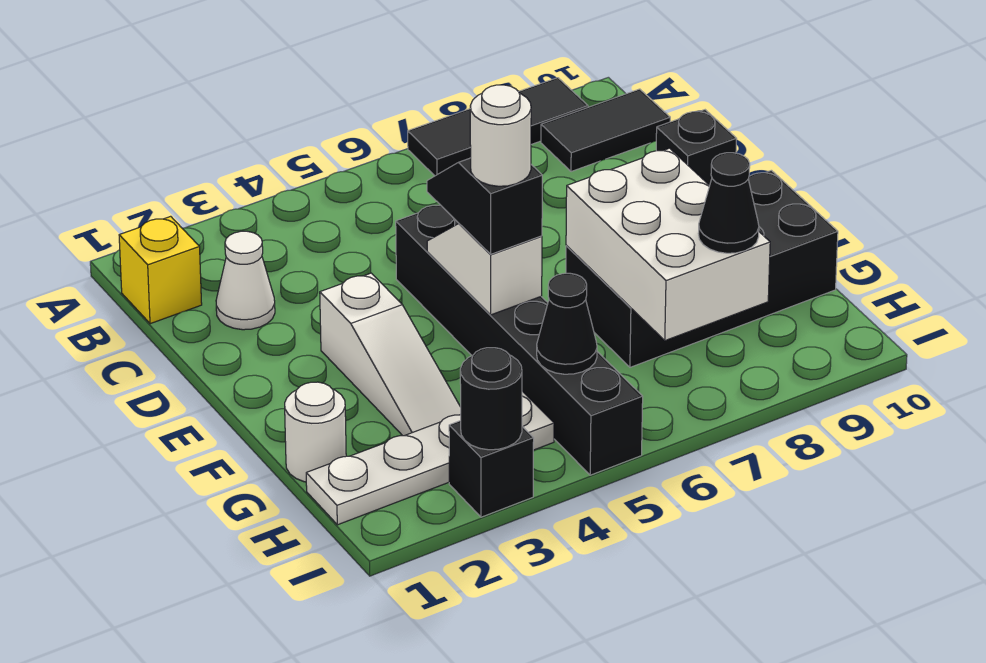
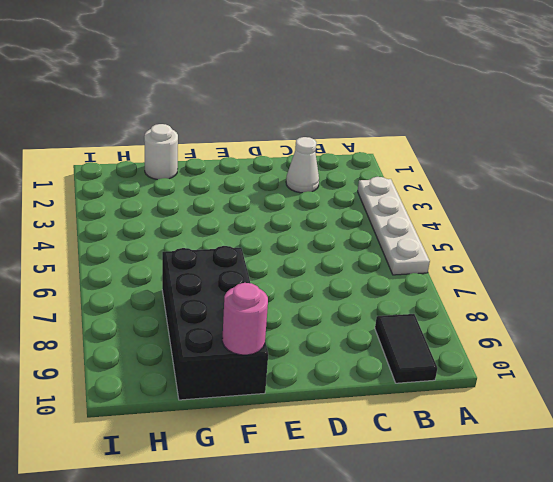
white 1x4 plate [358,177,430,275] -> white 1x4 plate moved to [306,391,554,525]
pink 1x1 round brick [222,283,268,355] -> none
none -> black 1x3 tile [408,78,588,176]
none -> yellow 1x1 brick [119,216,202,324]
none -> black 1x6 brick [396,205,643,475]

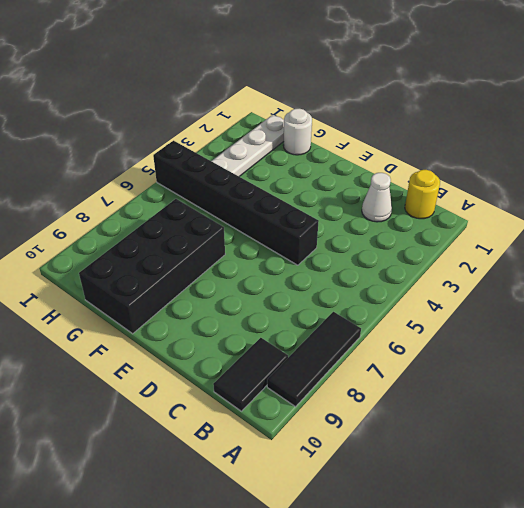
yellow 1x1 round brick [405,170,440,219] -> yellow 1x1 brick [119,216,202,324]
none -> black 1x1 brick [656,110,737,185]
none -> white 1x3 slope [320,273,461,436]
none -> black 1x1 brick [449,421,534,517]

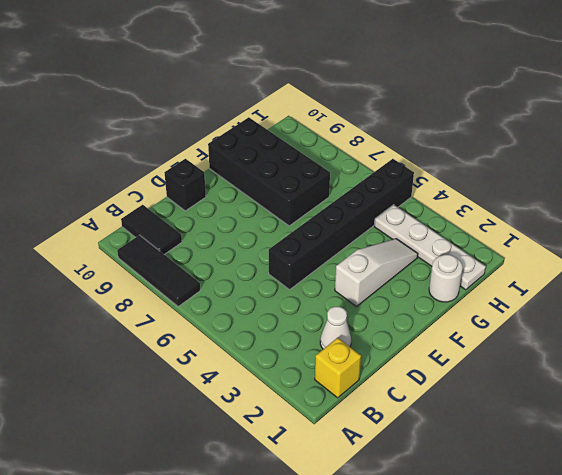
none -> black 1x1 brick [449,421,534,517]
none -> white 1x2 slope [427,224,542,315]
none -> white 2x3 brick [566,148,770,341]

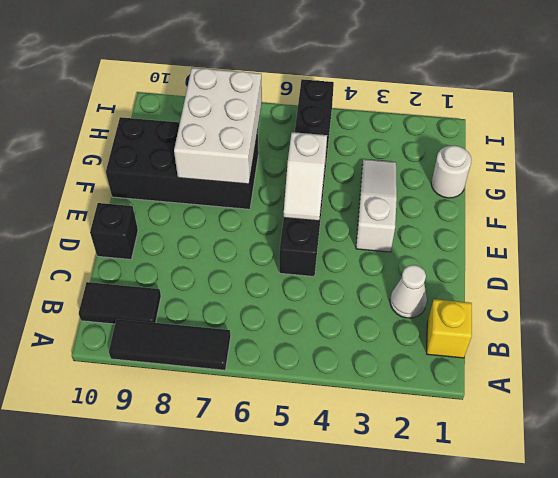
none -> white 1x4 plate [306,391,554,525]
none -> black 1x1 brick [449,421,534,517]
none -> black 1x1 cone [537,273,597,374]

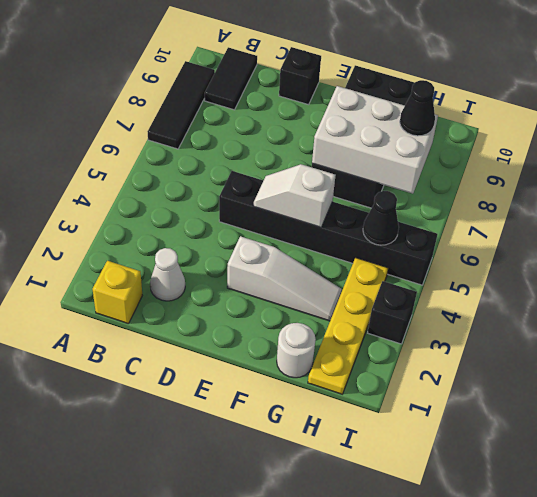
yellow 1x4 plate [308,258,388,394] -> white 1x4 plate [306,391,554,525]
none -> black 1x1 round brick [460,348,522,450]
none -> black 1x2 slope [427,158,542,254]
none -> white 1x1 round brick [470,85,531,186]

